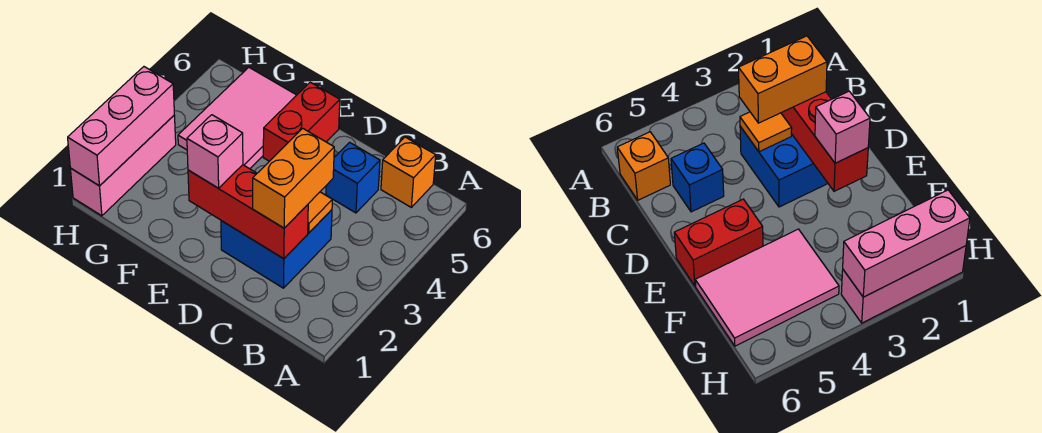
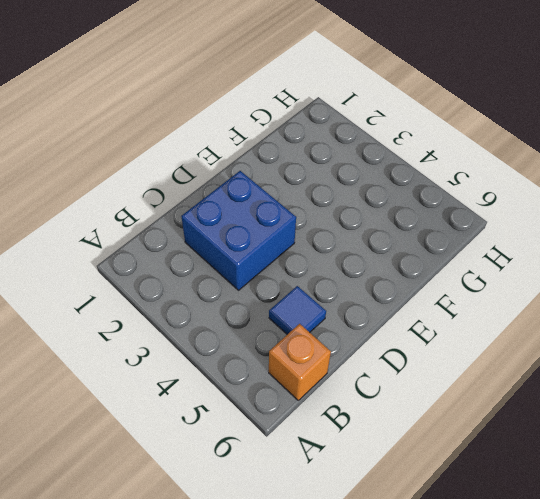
blue 1x1 tile [269,286,326,334] -> blue 1x1 brick [326,142,380,213]
none -> red 1x2 brick [263,82,340,161]
none -> pink 2x3 tile [178,67,296,169]

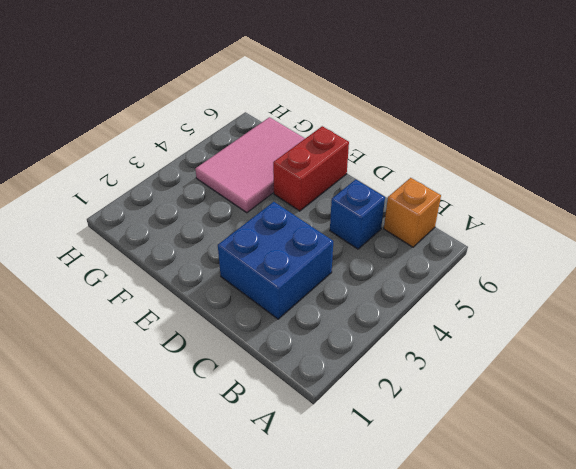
none -> pink 1x3 brick [70,115,176,216]
none -> red 1x3 brick [188,165,308,259]

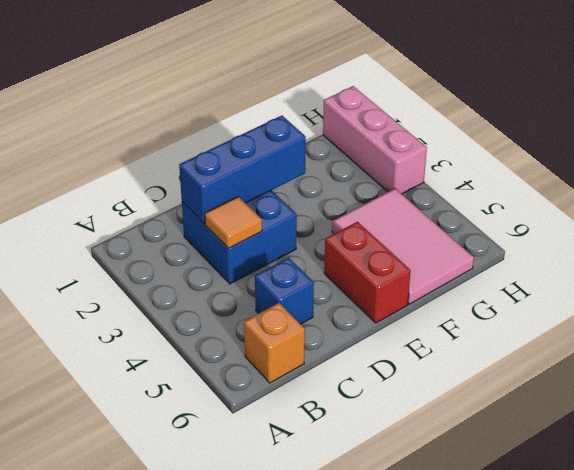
blue 1x3 brick [179,116,306,224] -> red 1x3 brick [188,165,308,259]
none -> pink 1x3 brick [68,67,174,186]
none -> orange 1x2 brick [253,128,334,228]

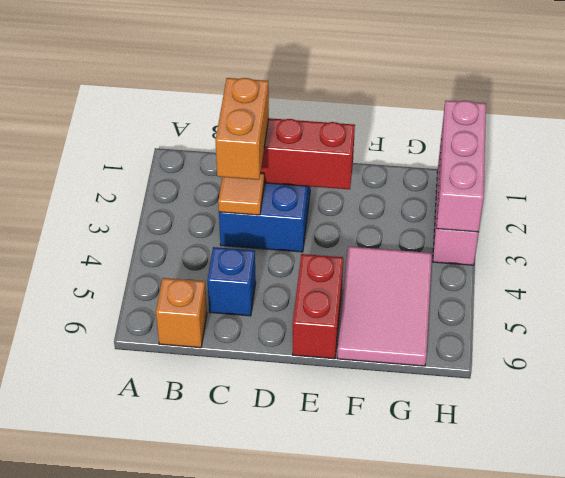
none -> pink 1x1 brick [187,115,243,188]

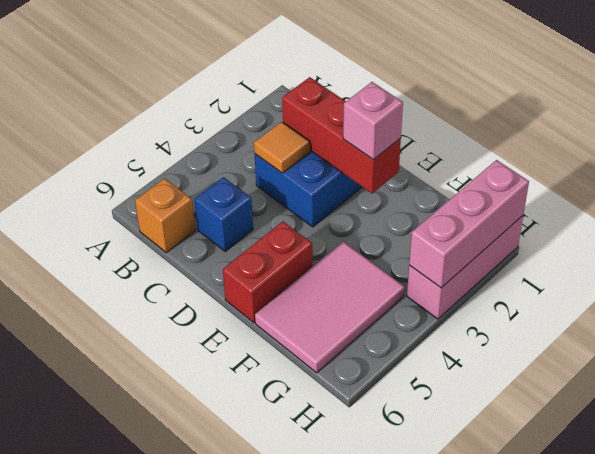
none -> orange 1x2 brick [253,128,334,228]

